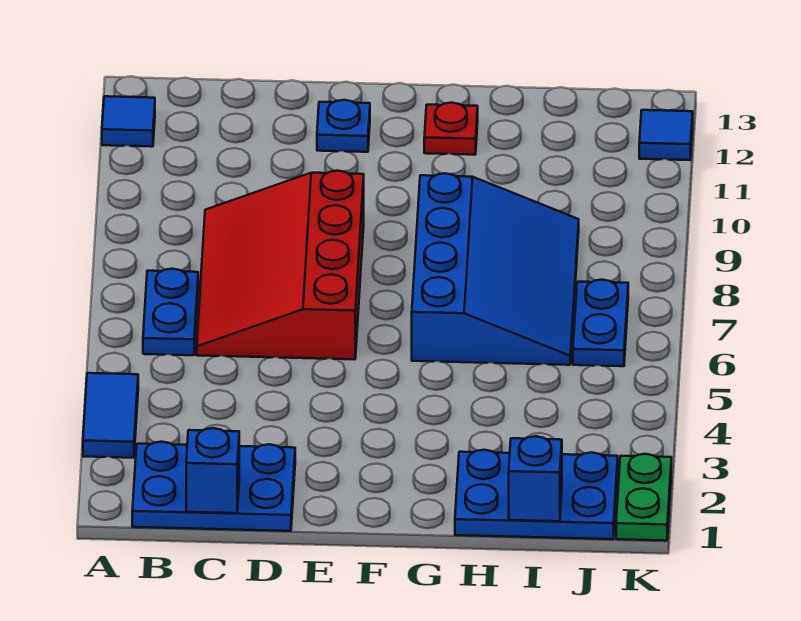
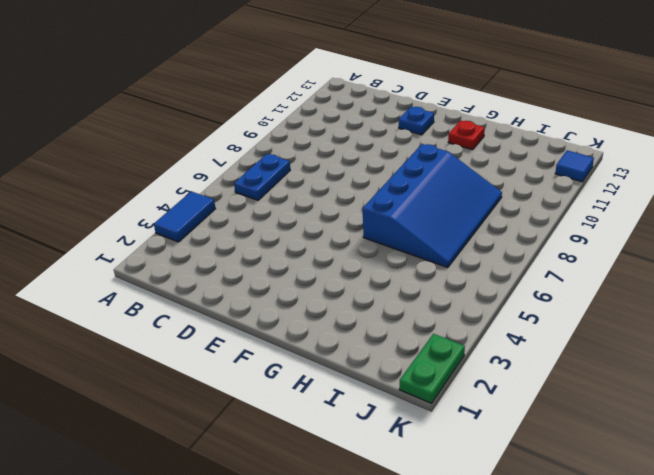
none -> blue 1x1 tile [102,96,155,147]
none -> blue 2x3 plate [132,442,295,531]
none -> red 3x4 slope [197,171,364,359]

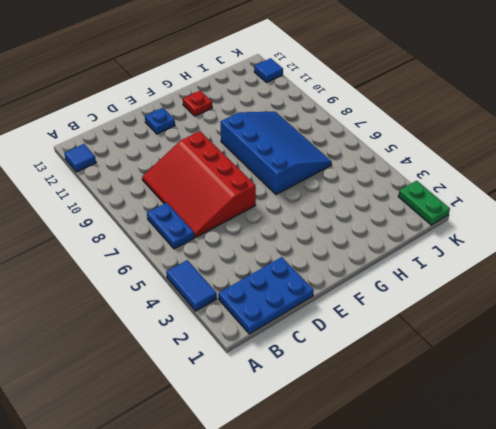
none -> blue 2x3 plate [455,450,618,539]
none -> blue 1x2 plate [573,280,628,366]
none -> blue 1x1 brick [186,428,239,513]

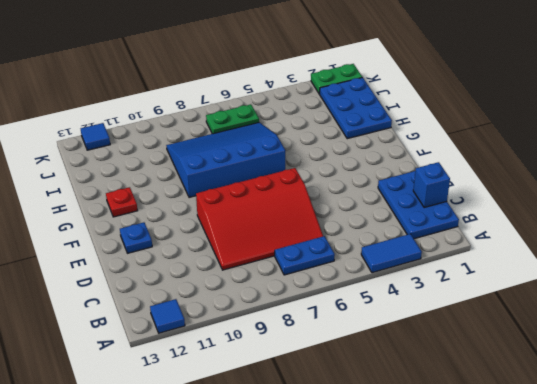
green 1x2 plate [206,104,259,134] -> blue 1x2 plate [573,280,628,366]
none -> blue 1x1 brick [509,436,562,521]

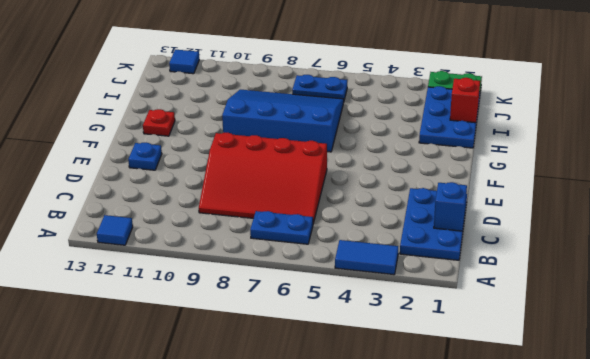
red 1x1 brick [450,78,480,123] -> blue 1x1 brick [509,436,562,521]

